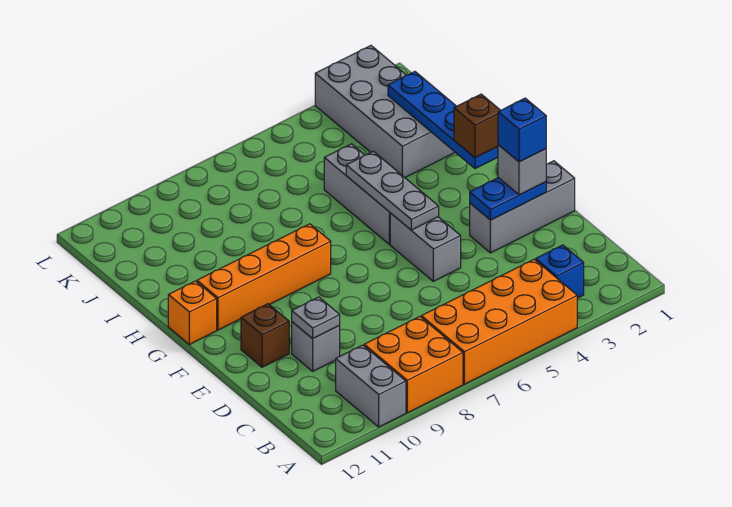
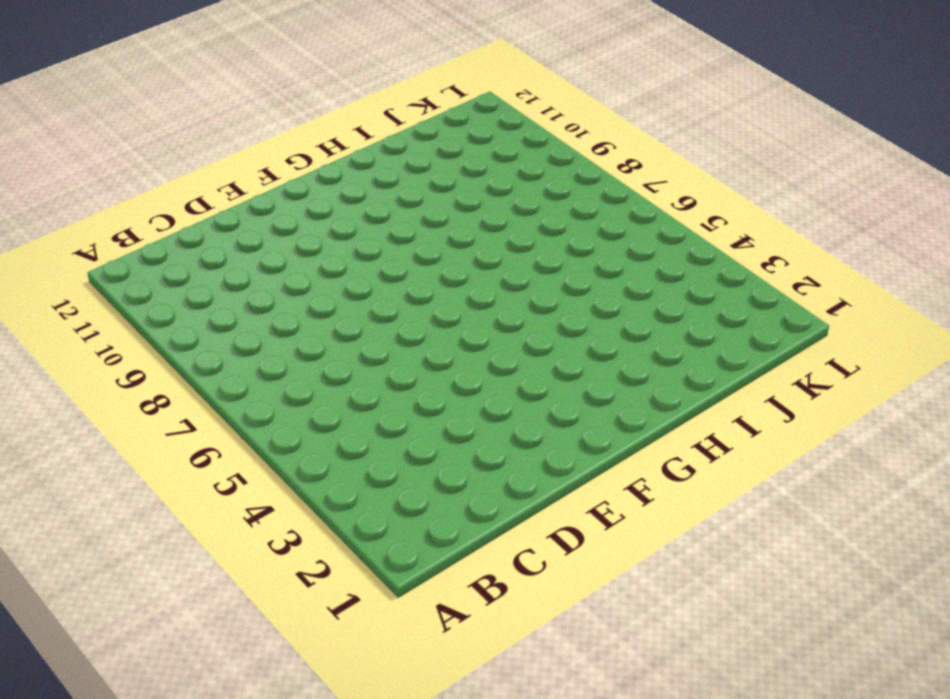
none -> orange 2x4 brick [421,259,577,384]
none -> orange 2x2 brick [364,317,463,413]
none -> grey 1x2 brick [336,345,406,427]

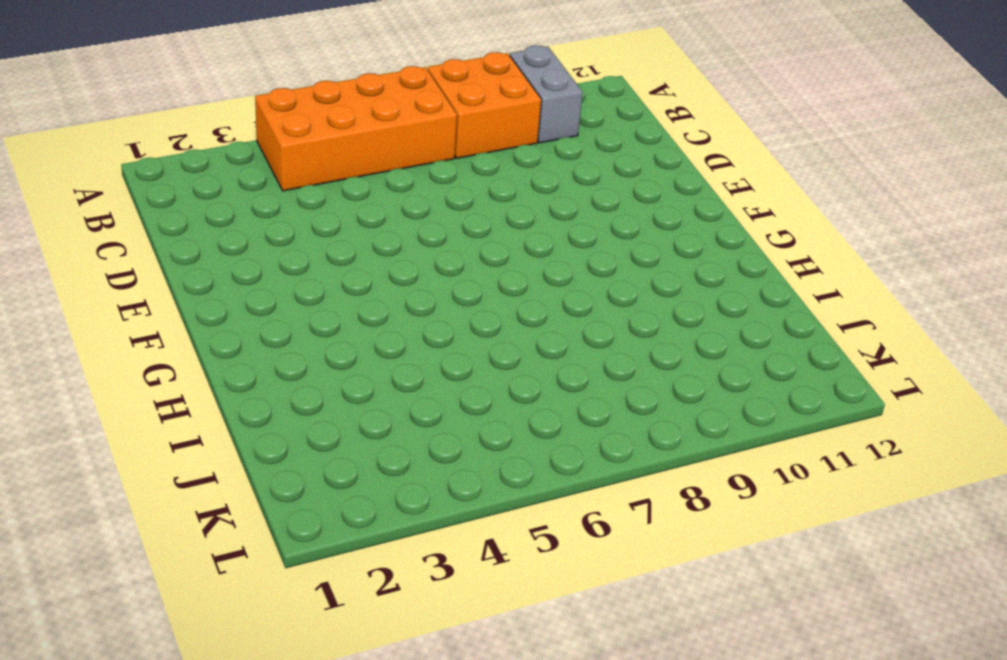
none -> blue 1x1 brick [536,245,584,298]
none -> grey 1x1 brick [292,322,340,371]
none -> grey 1x3 brick [470,161,575,253]

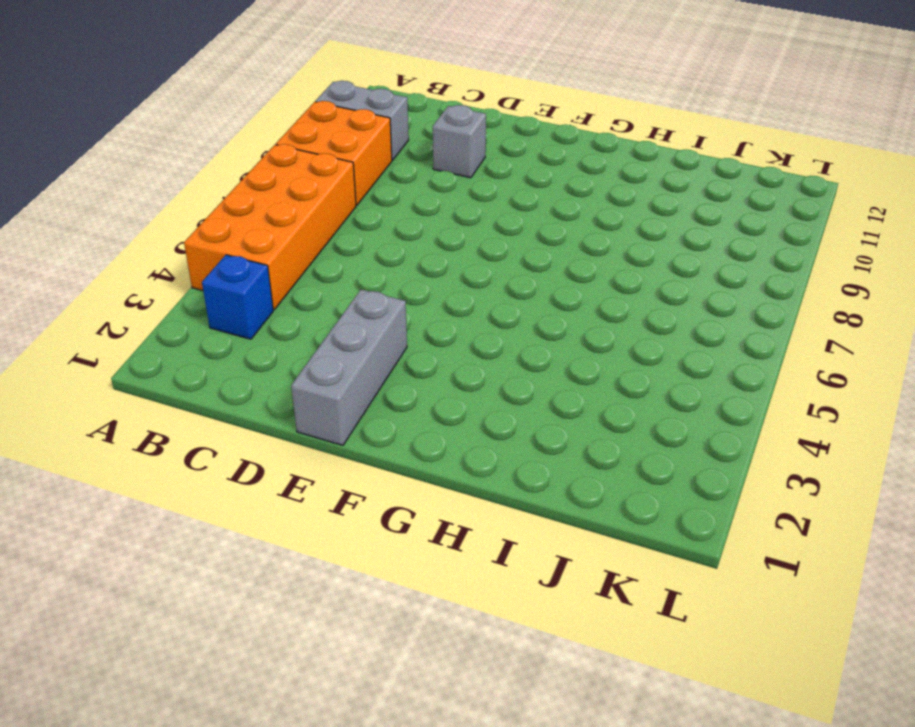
none -> grey 1x2 brick [390,213,461,281]
none -> brown 1x1 brick [241,304,289,367]
none -> grey 1x3 brick [324,144,390,244]

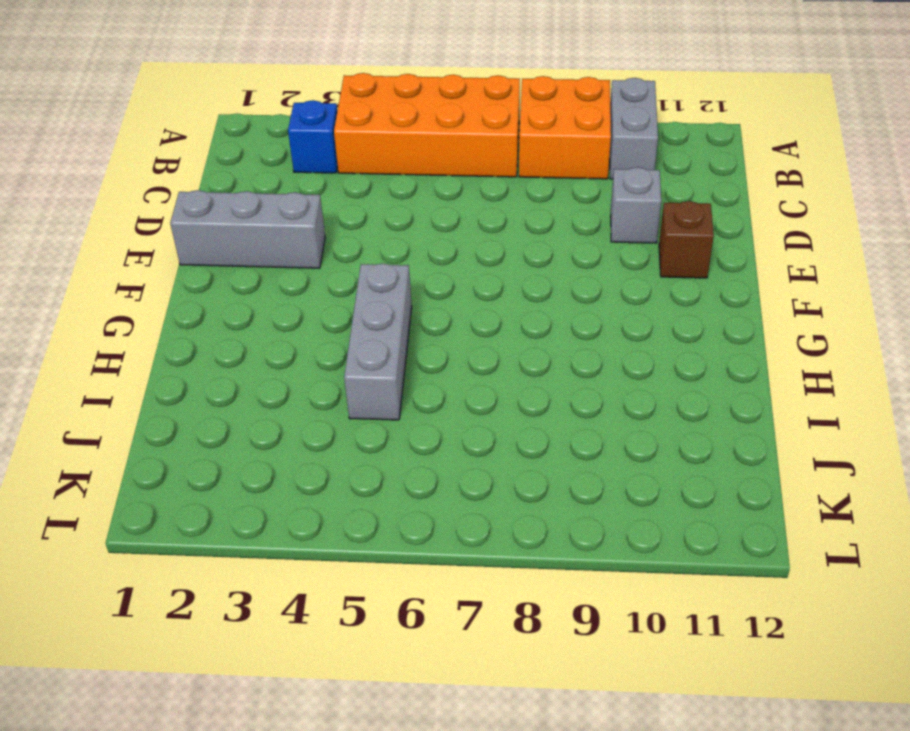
none -> grey 1x2 brick [390,213,461,281]
none -> orange 1x4 brick [197,224,331,330]
none -> orange 1x1 brick [168,281,217,345]

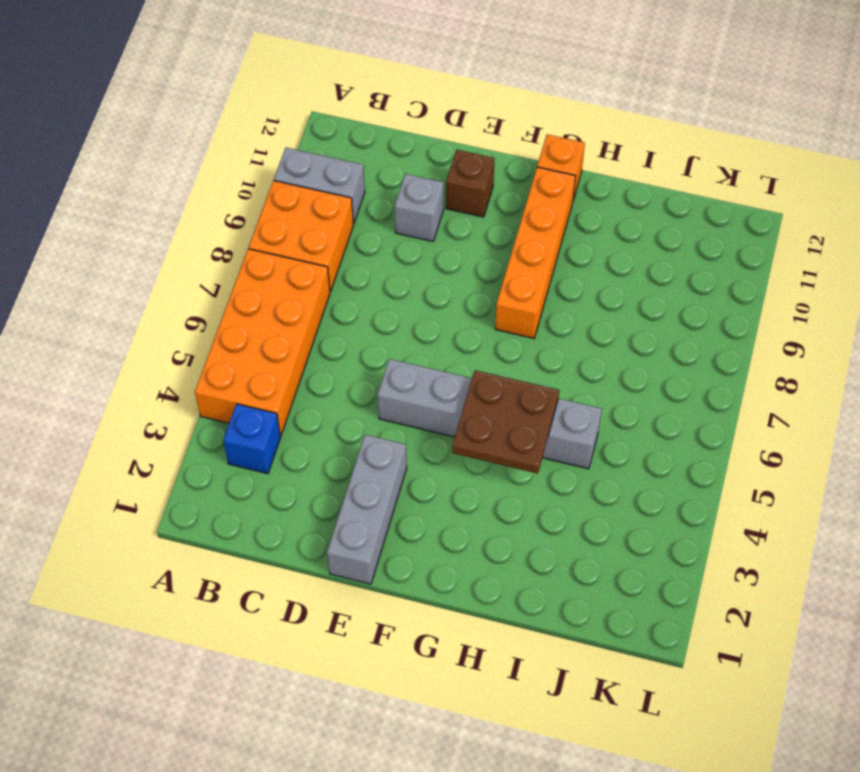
brown 2x2 plate [452,370,559,474] -> grey 1x3 plate [346,151,439,230]
none -> grey 2x4 brick [315,46,455,177]
none -> grey 1x1 plate [292,297,340,339]
none -> blue 1x2 plate [470,178,546,220]

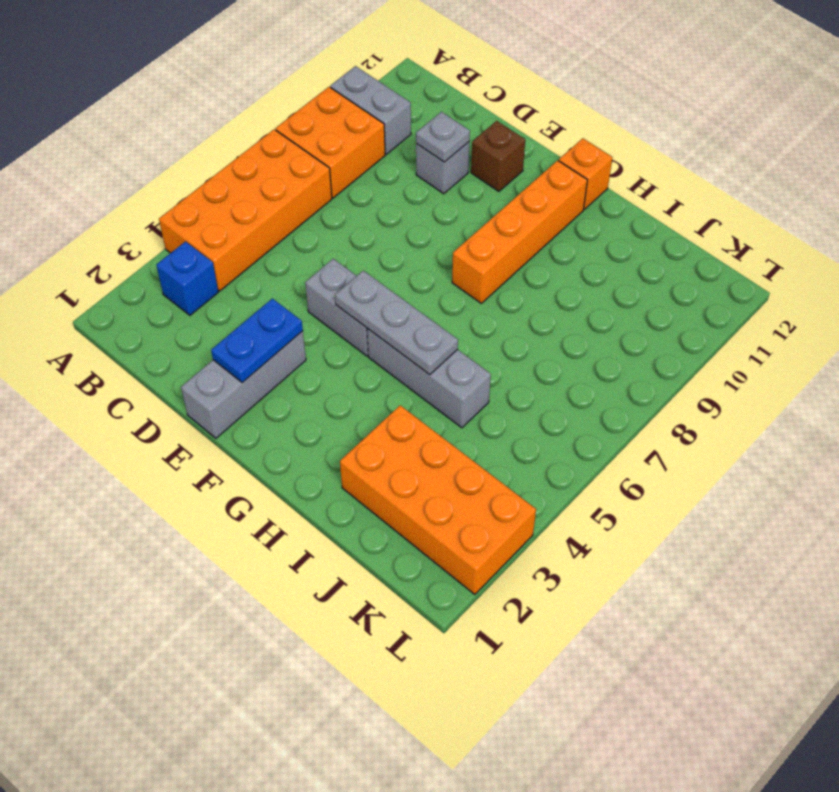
orange 2x4 brick [340,405,536,595] -> grey 2x4 brick [315,46,455,177]
none -> blue 1x4 plate [388,72,498,169]
none -> grey 1x1 brick [498,145,546,195]
none -> brown 1x1 brick [454,94,500,158]

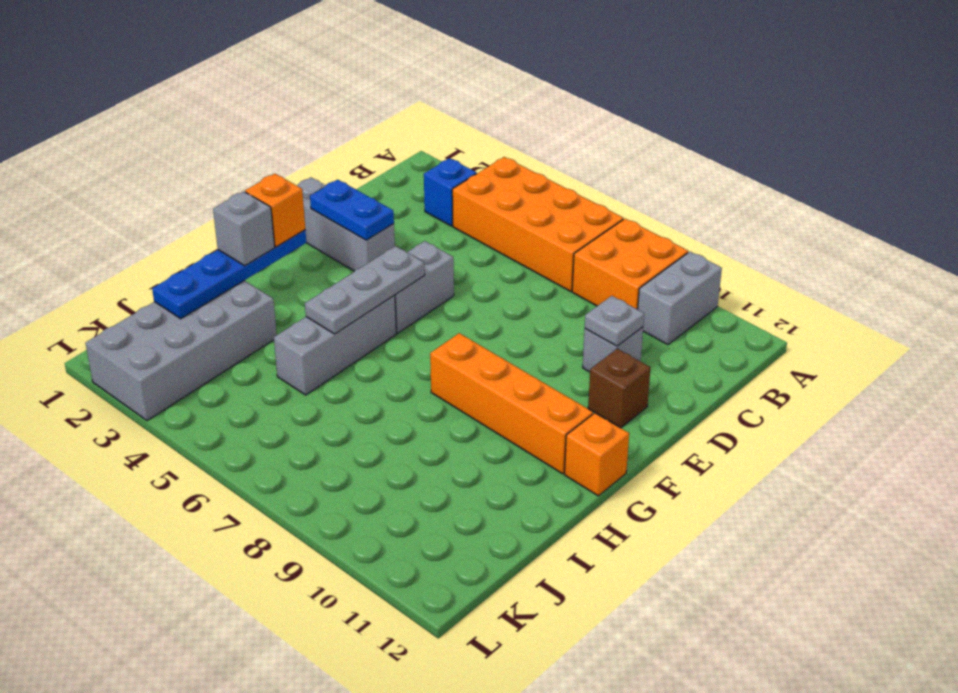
orange 1x1 brick [245,174,305,247] -> brown 1x1 brick [454,94,500,158]
grey 1x1 brick [213,191,275,266] -> grey 1x1 brick moved to [498,145,546,195]
none -> blue 1x1 brick [498,98,546,162]

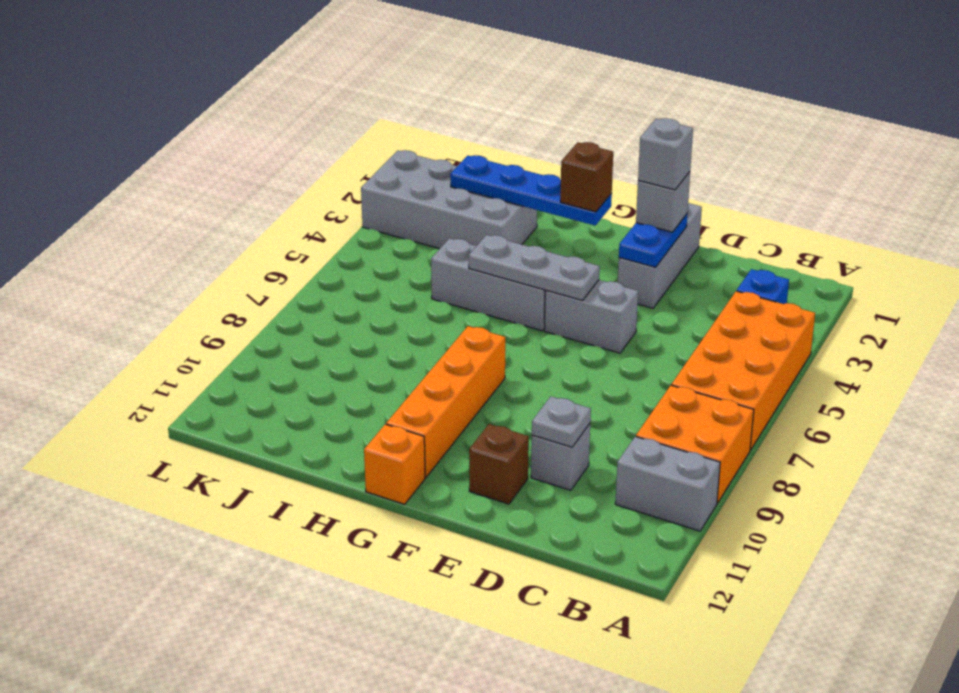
grey 1x1 brick [638,118,693,190] -> blue 1x1 brick [498,98,546,162]

